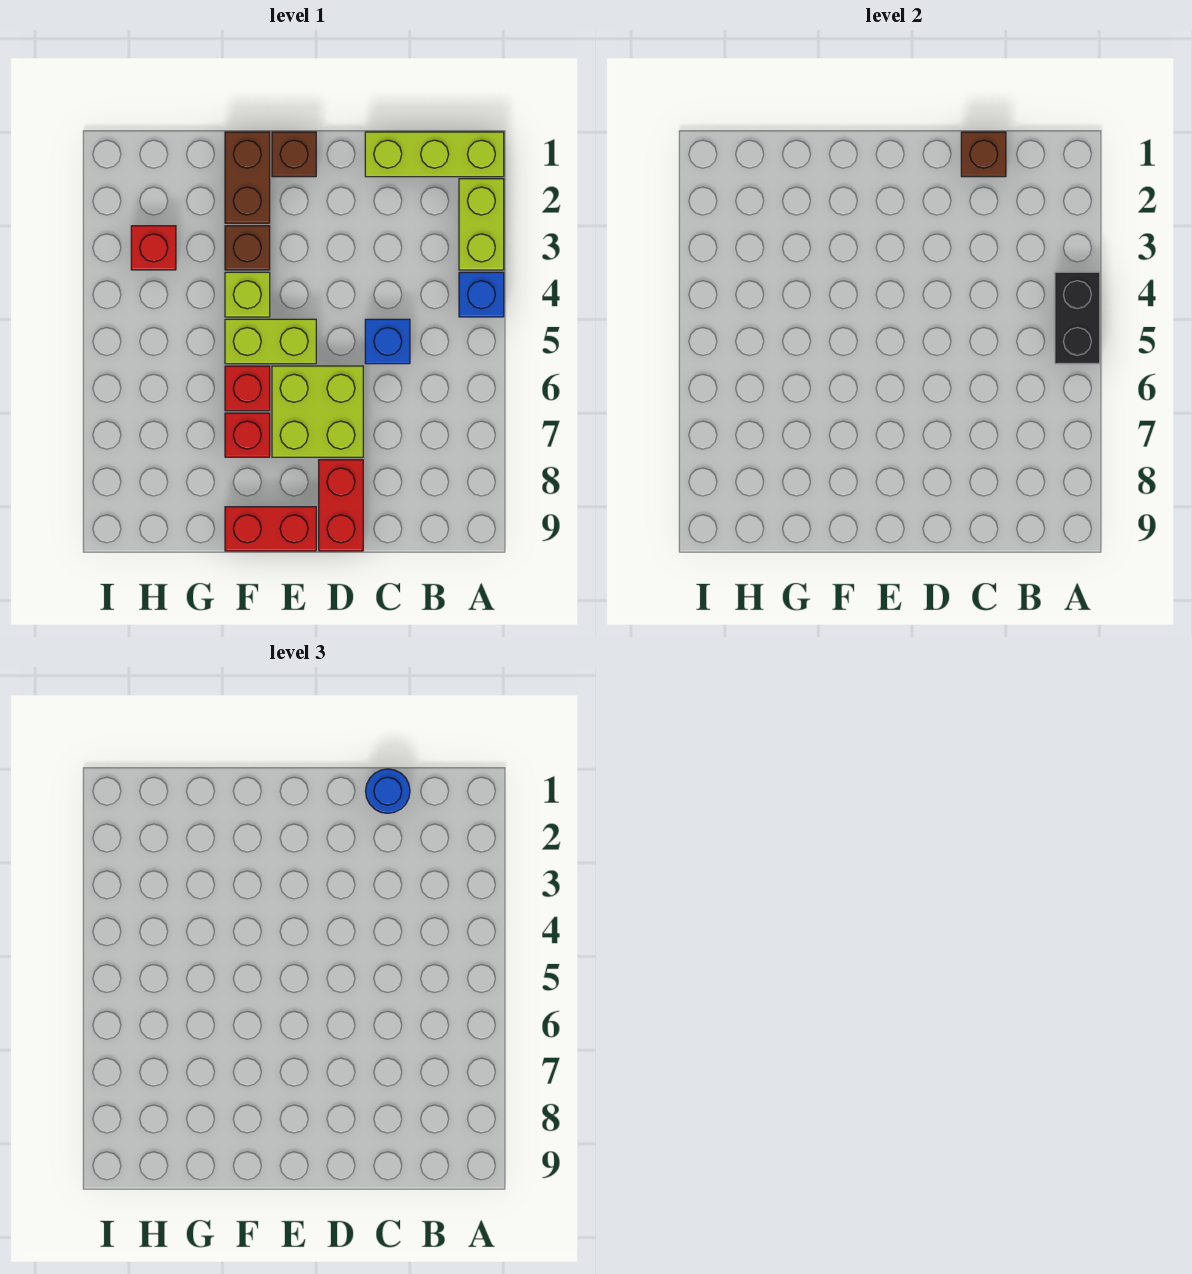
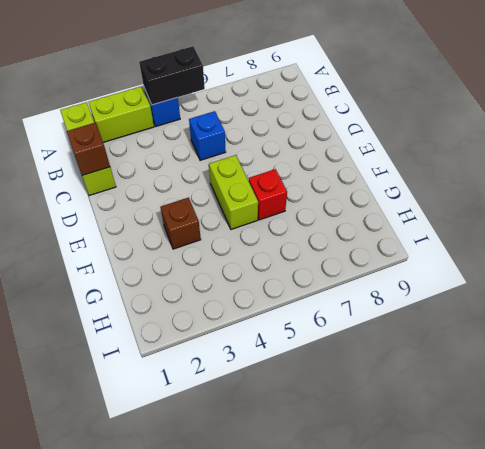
none -> lime 2x2 brick [272,366,363,457]
none -> red 1x2 brick [319,460,363,551]
none -> brown 1x1 brick [272,132,316,177]

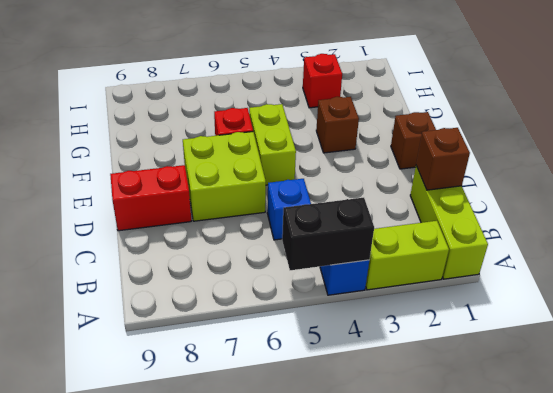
none -> red 1x2 brick [225,507,316,551]
none -> brown 1x2 brick [225,132,270,223]
none -> lime 1x1 brick [225,272,270,317]

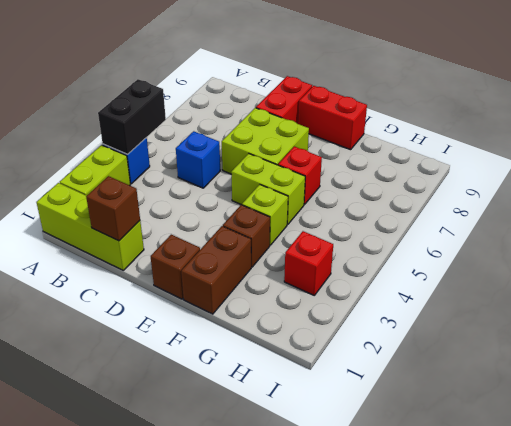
none -> red 1x1 brick [225,413,270,457]
none -> blue 1x1 round brick [366,769,410,813]

